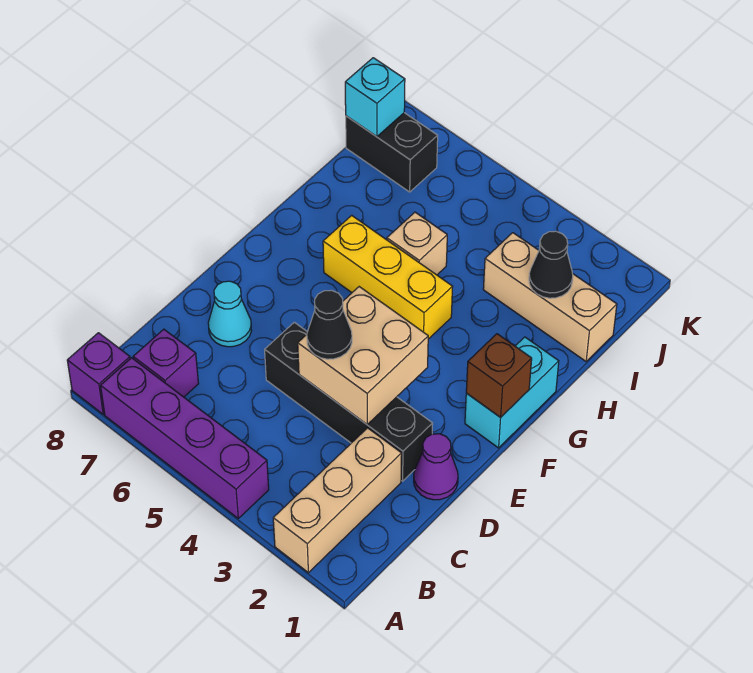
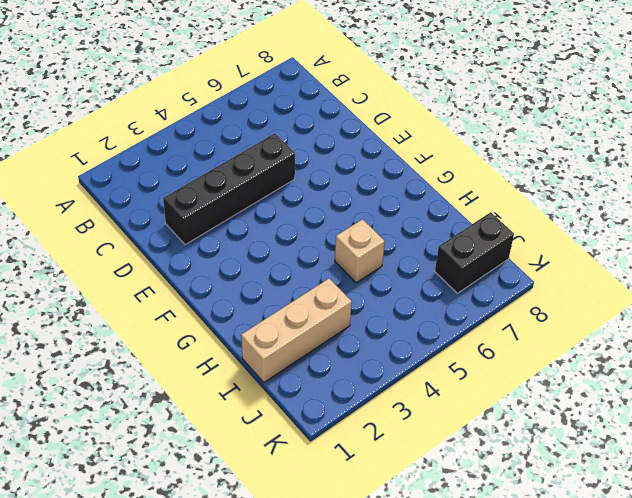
none -> tan 1x3 brick [273,428,402,573]
none -> purple 1x4 brick [101,358,269,518]
none -> purple 1x1 brick [67,333,130,414]

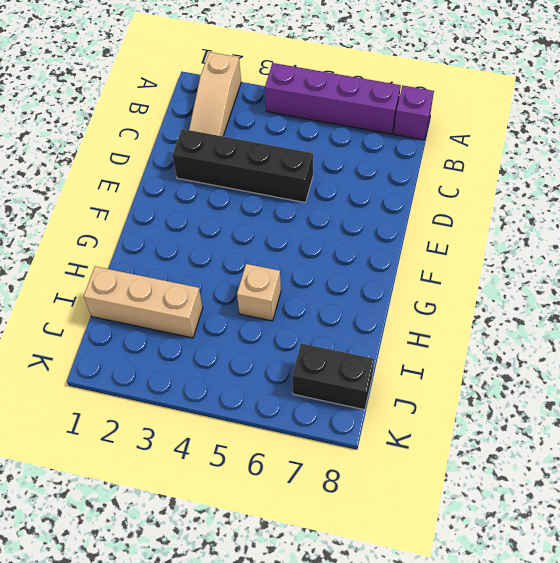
tan 1x3 slope [189,52,241,136] -> tan 1x3 brick [273,428,402,573]
none -> purple 1x1 brick [133,329,199,397]
none -> purple 1x1 cone [414,434,458,500]
none -> cyan 1x1 cone [208,281,252,347]

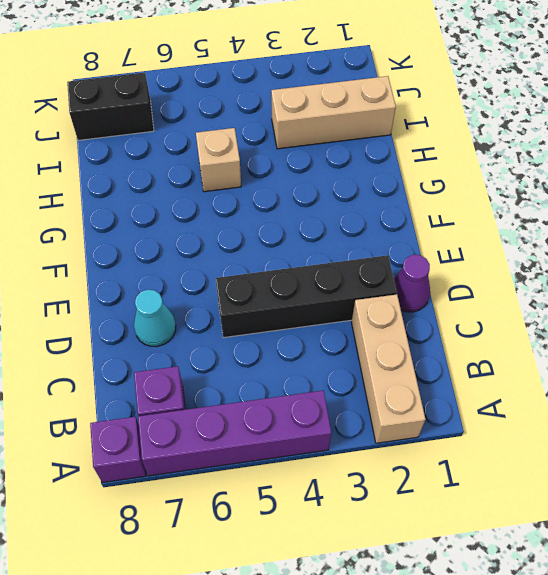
none -> cyan 1x2 brick [465,337,559,448]
none -> yellow 1x3 brick [323,215,453,339]
none -> tan 2x2 brick [298,287,428,424]

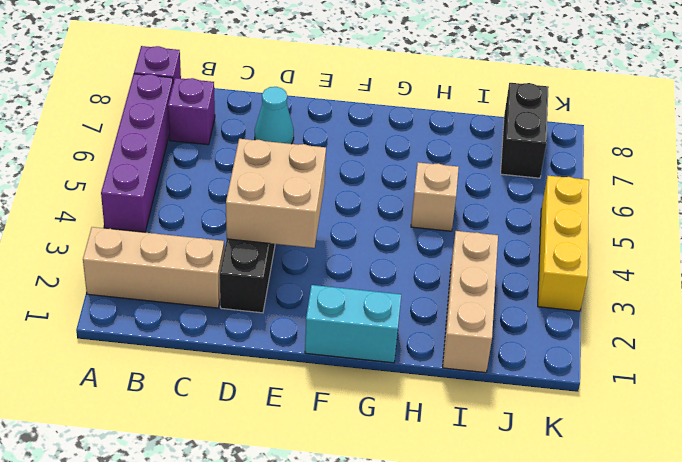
yellow 1x3 brick [538,176,589,311] -> yellow 1x3 brick moved to [323,215,453,339]
none -> purple 1x1 cone [414,434,458,500]
none -> brown 1x1 brick [466,334,532,418]
none -> black 1x1 cone [529,231,573,298]

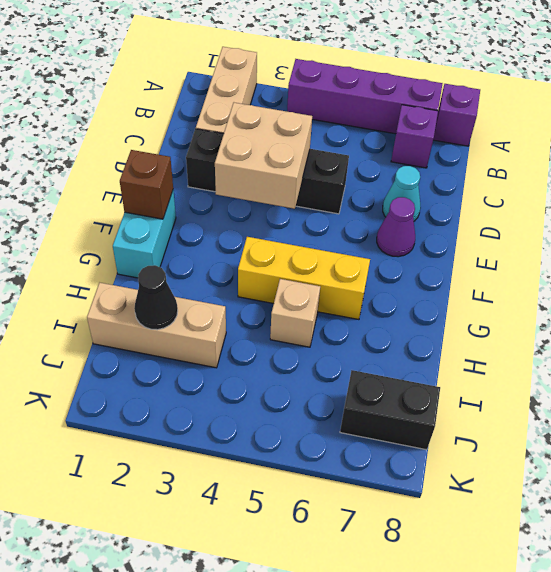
purple 1x1 cone [377,197,415,257] -> purple 1x1 cone moved to [414,434,458,500]
none -> cyan 1x1 brick [345,58,405,137]
none -> black 1x1 cone [307,290,352,359]

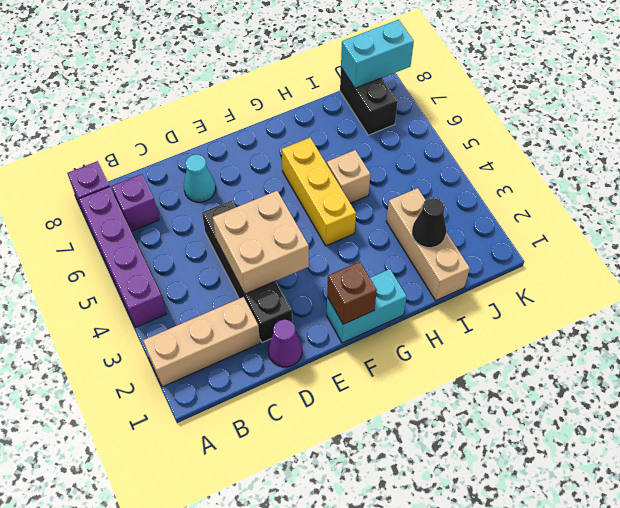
cyan 1x2 brick [341,20,414,88] -> cyan 1x1 brick [345,58,405,137]
none -> black 1x1 cone [307,290,352,359]

